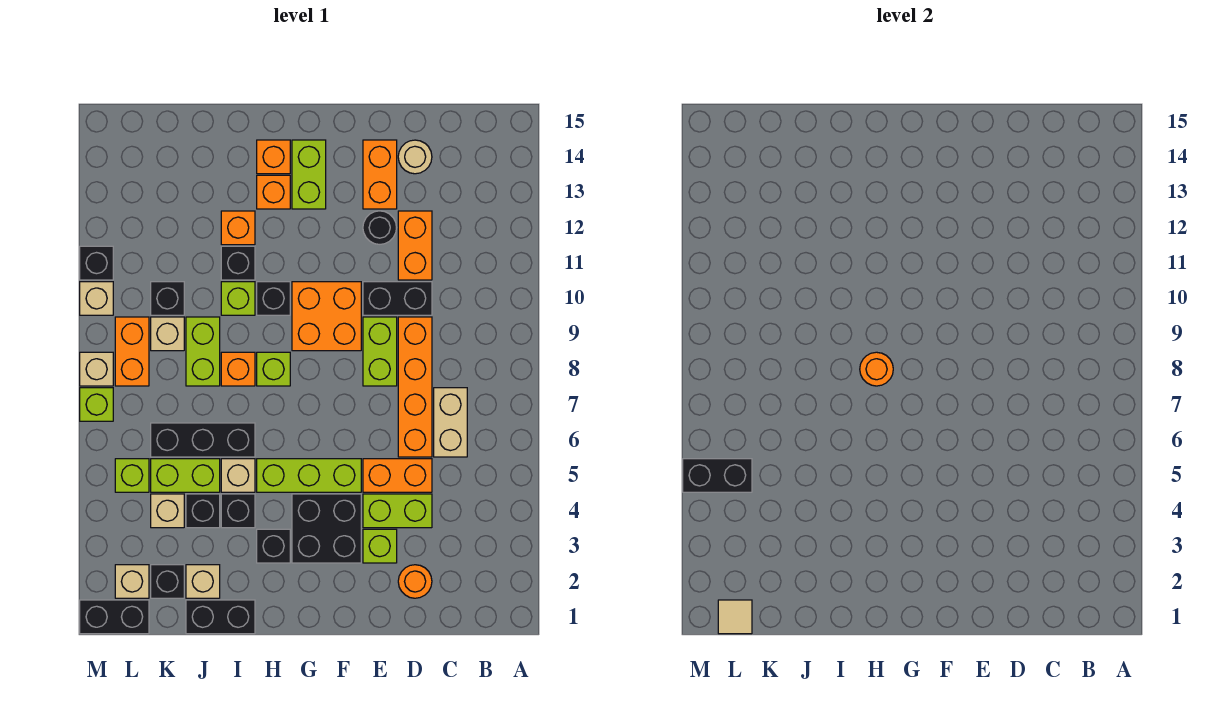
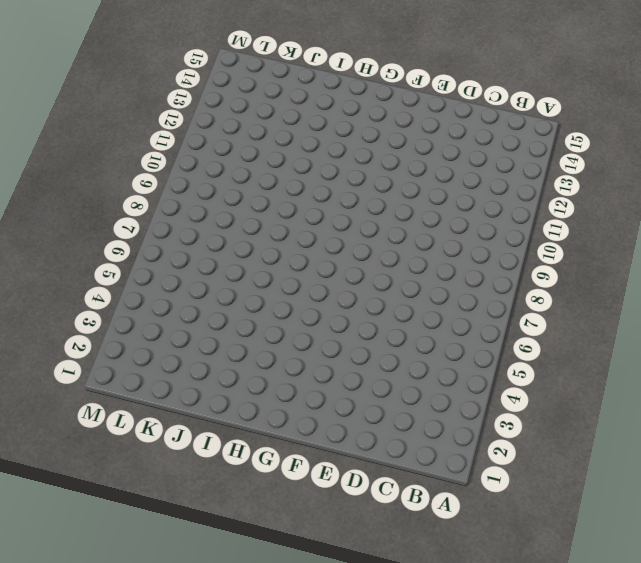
none -> tan 1x2 brick [434,388,467,457]
none -> orange 1x1 round brick [398,565,432,598]
none -> lime 1x2 brick [363,494,432,528]
none -> orange 1x2 brick [363,459,432,492]

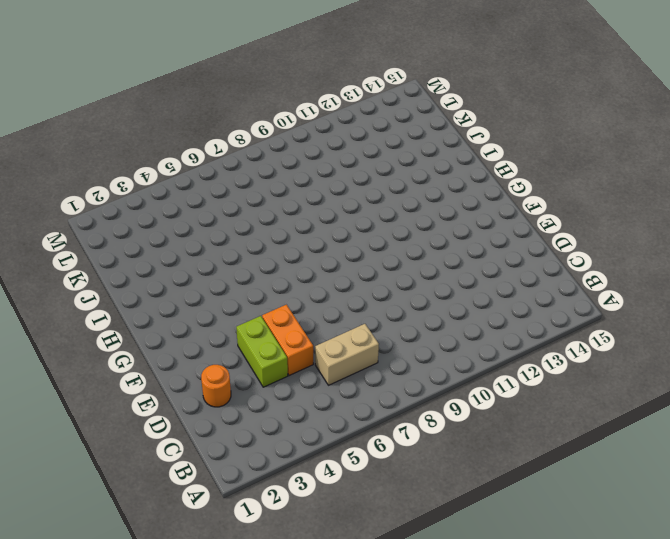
none -> orange 1x4 brick [398,317,432,457]
none -> black 1x2 brick [363,282,432,315]
none -> orange 1x2 brick [398,211,432,280]
none -> tan 1x1 round brick [398,140,432,174]

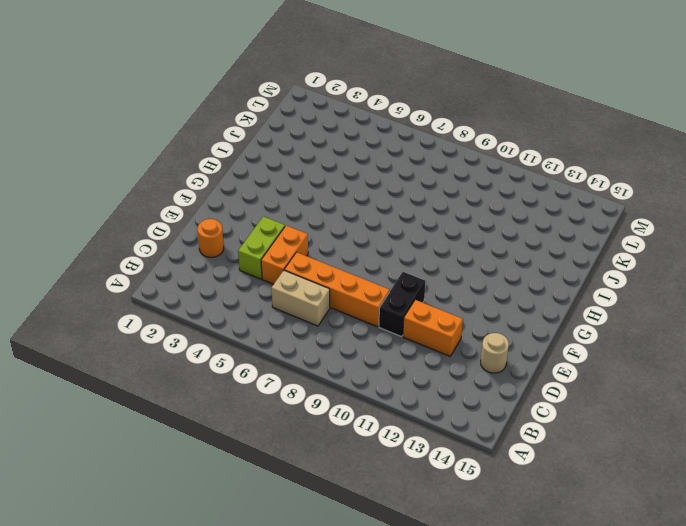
none -> lime 1x1 brick [363,529,397,563]
none -> lime 1x2 brick [363,317,397,386]
none -> black 1x1 round brick [363,211,397,244]
none -> orange 1x2 brick [363,140,397,209]

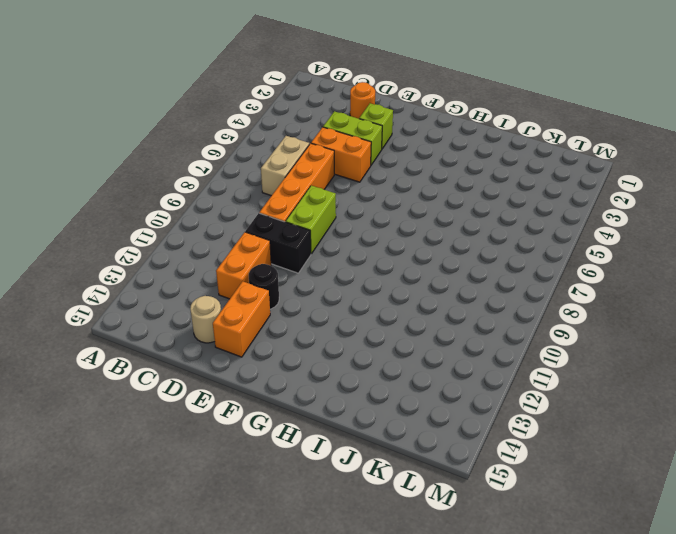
none -> black 2x2 brick [292,494,361,563]
none -> lime 1x3 brick [257,459,361,492]
none -> orange 2x2 brick [292,282,361,351]
none -> lime 1x2 brick [292,140,326,209]

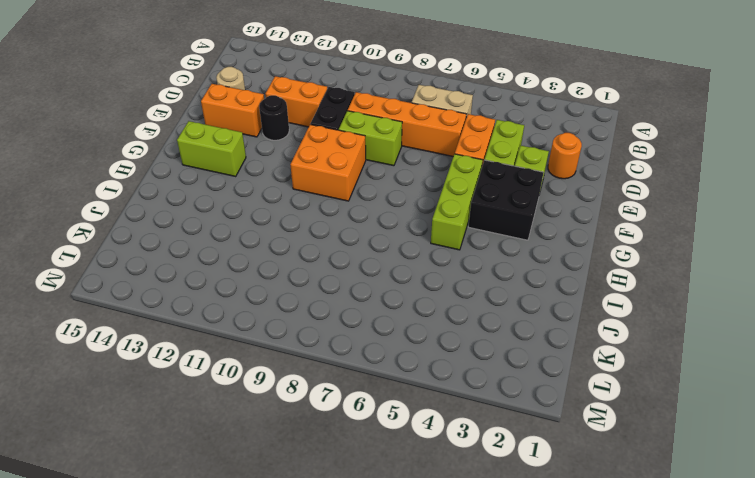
none -> black 1x1 brick [257,529,290,563]
none -> lime 1x1 brick [257,352,290,386]
none -> black 1x1 brick [257,282,290,315]
none -> orange 1x1 brick [257,175,290,209]

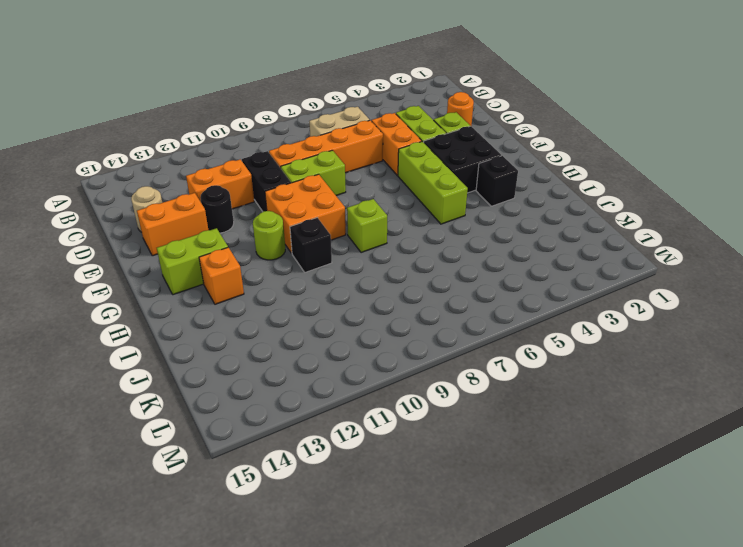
lime 1x1 round brick [253,211,285,260] -> none
none -> orange 1x1 brick [257,140,290,174]
none -> black 1x2 brick [186,600,255,634]
none -> black 1x1 brick [221,494,255,528]
none -> tan 1x1 brick [221,459,255,492]

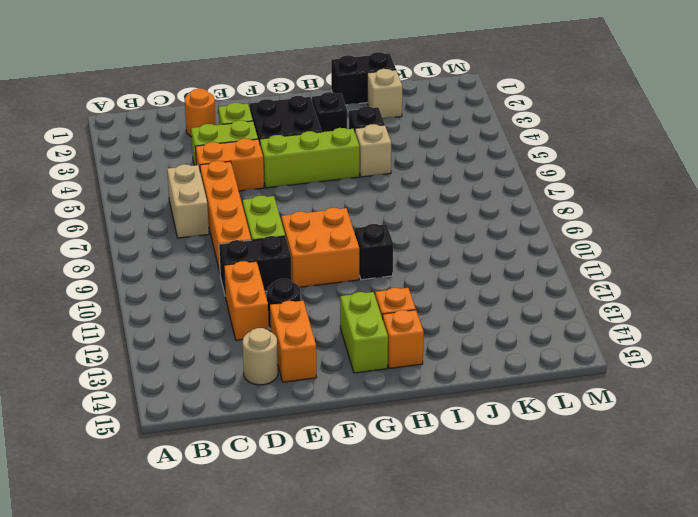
none -> lime 1x1 brick [257,352,290,386]
none -> black 1x3 brick [151,423,255,457]
none -> orange 1x1 brick [221,352,255,386]
none -> lime 1x1 brick [221,282,255,315]

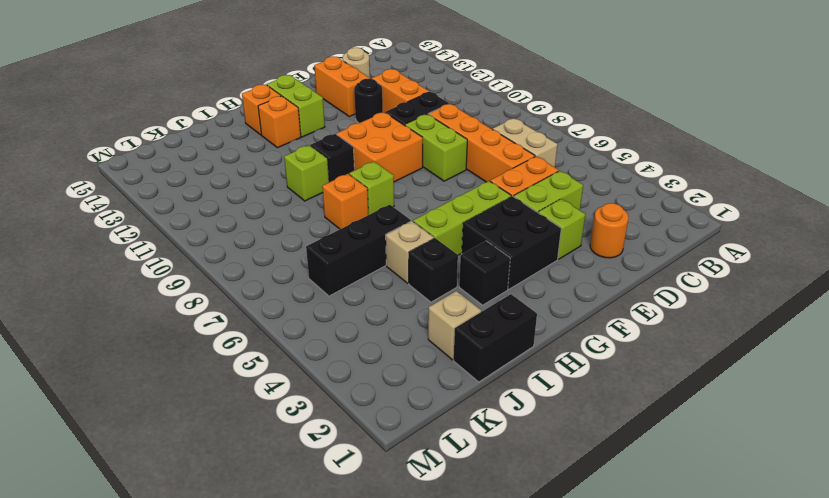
none -> black 1x1 brick [221,246,255,280]
none -> orange 1x1 brick [221,211,255,245]
none -> black 1x1 brick [186,494,220,528]
none -> lime 1x2 brick [151,459,220,492]

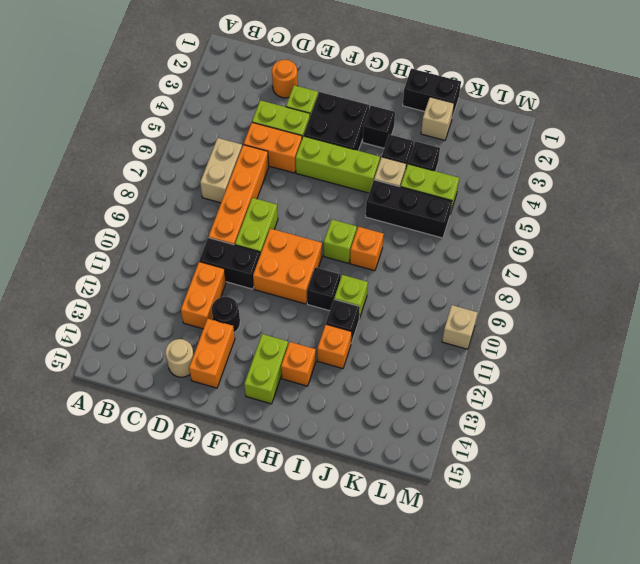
none -> orange 1x1 brick [257,140,290,174]
none -> lime 1x2 brick [186,317,220,386]
none -> black 1x1 brick [151,565,184,598]
none -> tan 1x1 brick [151,494,184,528]

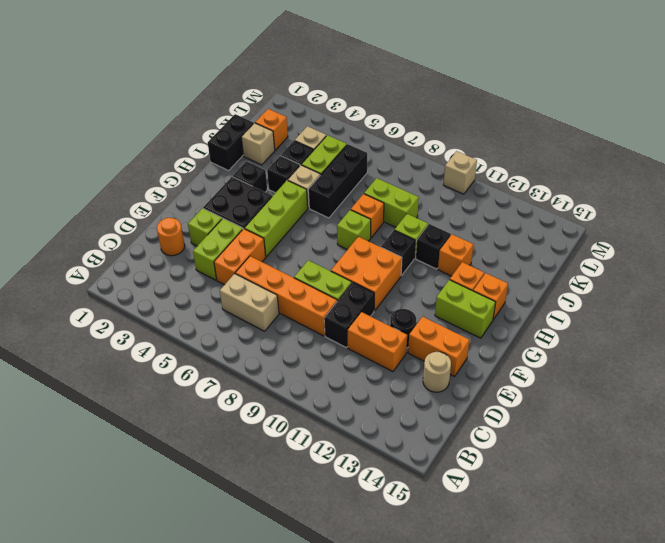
orange 1x1 brick [255,109,288,150] -> black 1x1 brick [151,565,184,598]
none -> tan 1x1 brick [151,317,184,351]
none -> black 1x1 brick [151,282,184,315]
none -> black 1x2 brick [80,600,149,634]
none -> tan 1x1 brick [115,565,149,598]

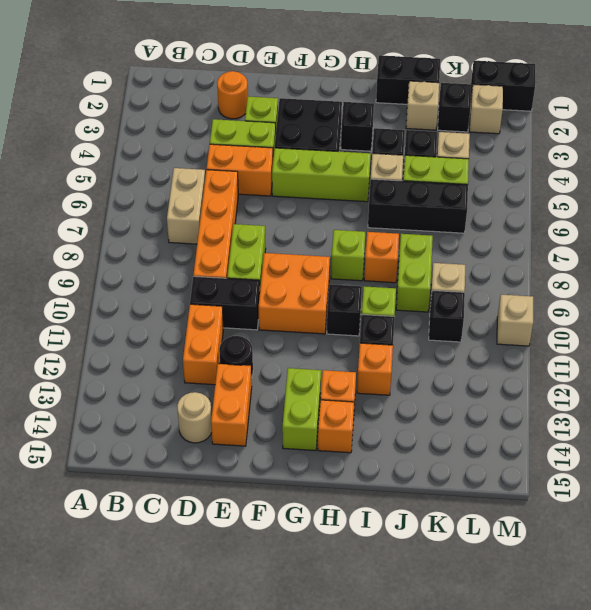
none -> lime 1x1 brick [115,459,149,492]
none -> orange 1x2 brick [115,317,149,386]
none -> lime 1x1 brick [80,388,113,421]
none -> tan 1x1 brick [80,352,113,386]

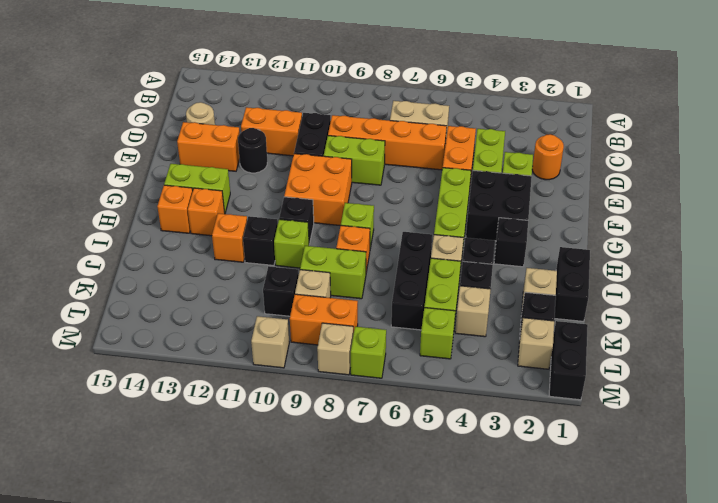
none -> black 1x1 brick [80,246,113,280]
none -> orange 1x1 round brick [860,352,893,386]
none -> tan 1x1 tile [718,600,752,634]
none -> black 1x2 brick [683,459,752,492]

